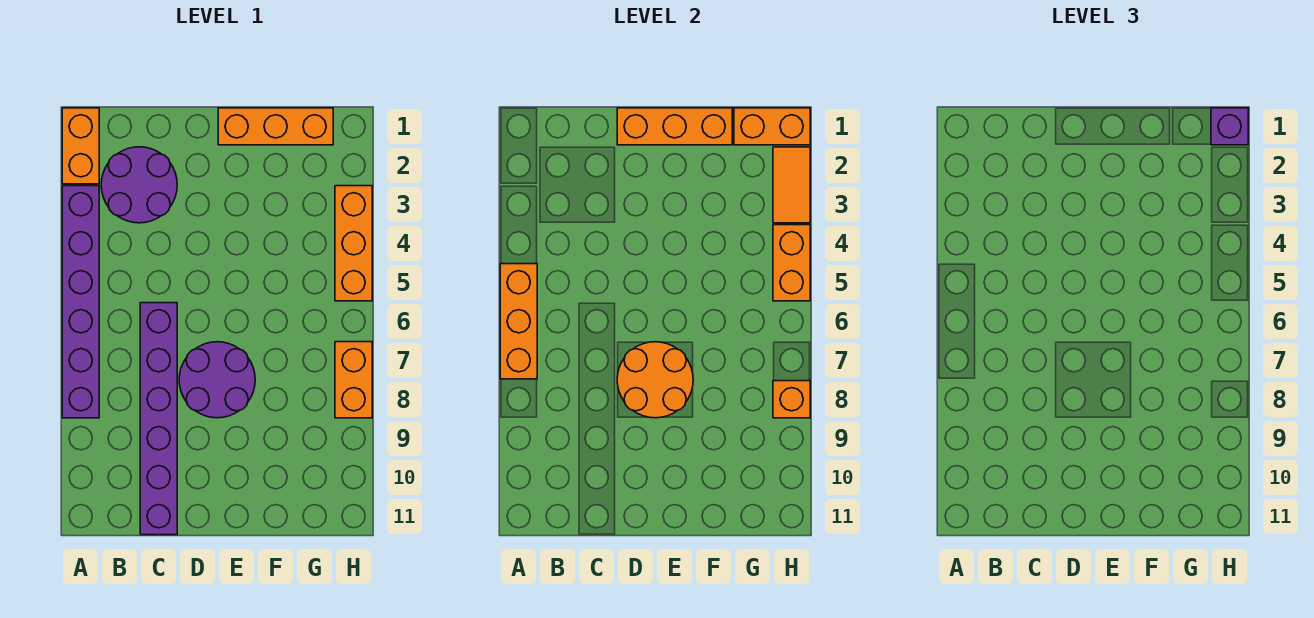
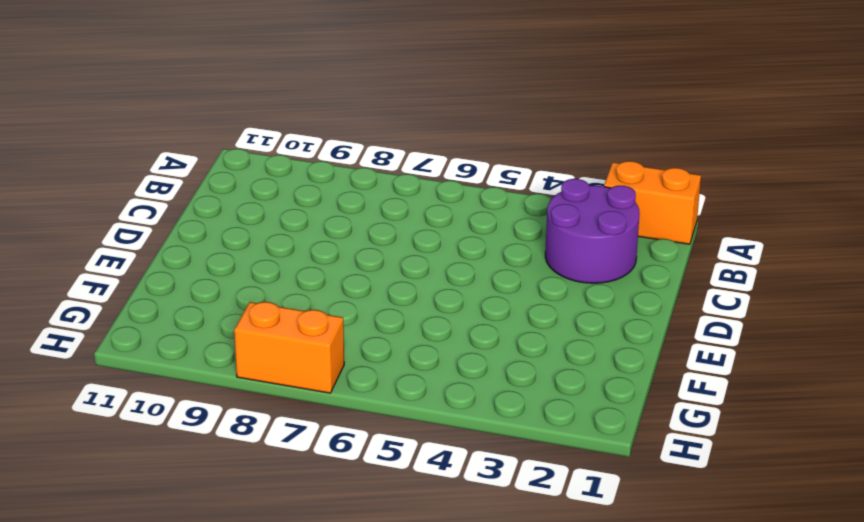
none -> purple 1x6 brick [62,186,99,418]
none -> purple 1x6 brick [140,303,177,535]
none -> purple 2x2 round brick [179,342,255,418]

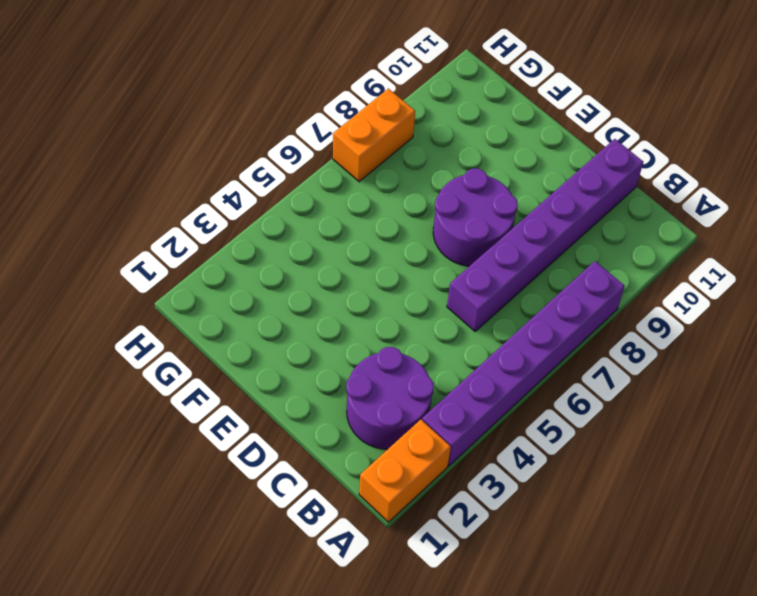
none -> orange 1x3 brick [218,108,333,145]
none -> orange 1x3 brick [335,186,372,301]
none -> orange 1x3 brick [500,264,537,379]

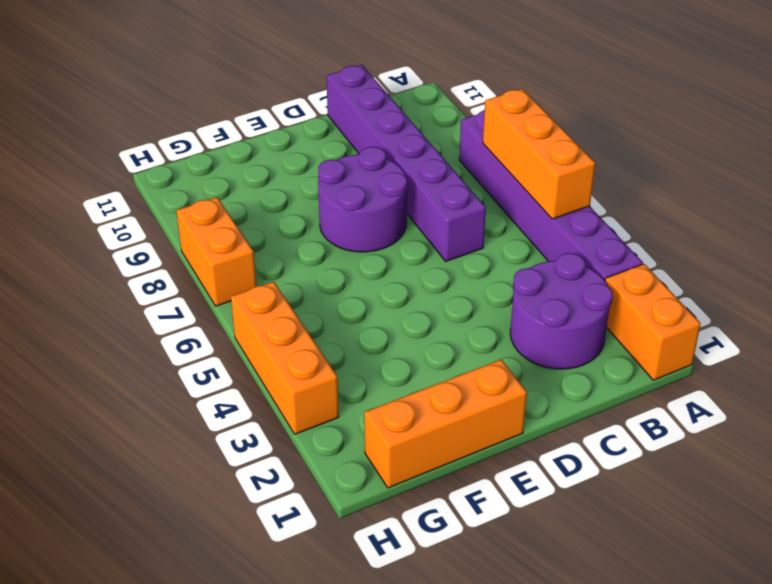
none -> orange 1x3 brick [617,108,732,145]
none -> orange 2x2 round brick [617,342,693,418]
none -> orange 1x2 brick [734,108,810,145]

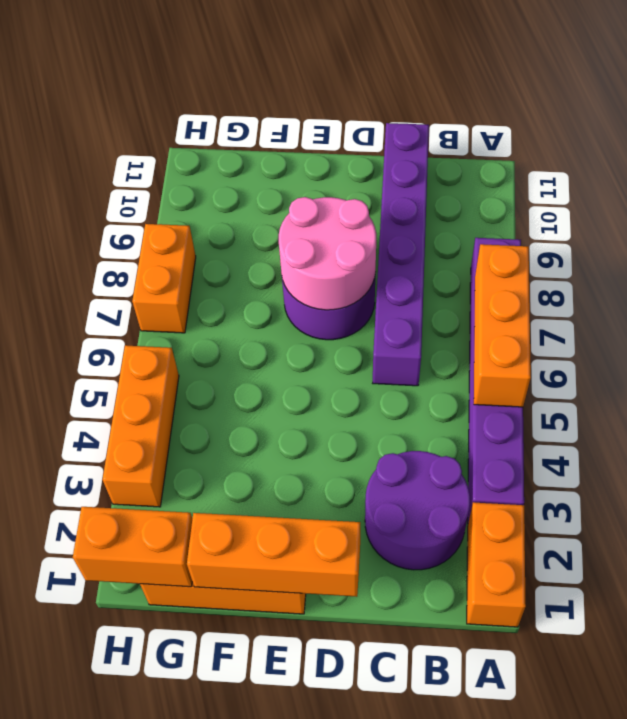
pink 2x2 round brick [279,197,376,310] -> orange 2x2 round brick [617,342,693,418]
none -> orange 1x2 tile [773,147,810,223]
none -> orange 1x2 brick [773,225,810,301]
none -> orange 1x1 brick [773,381,810,418]

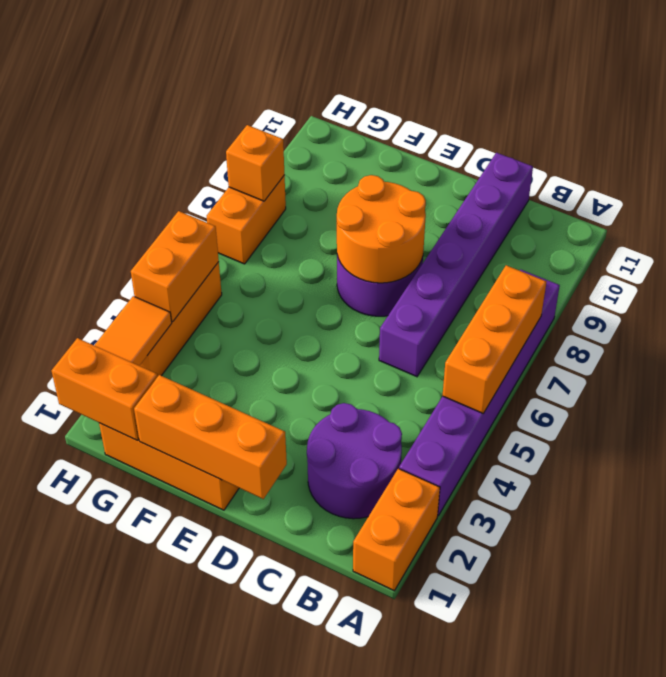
none -> purple 1x1 brick [1211,108,1248,145]

